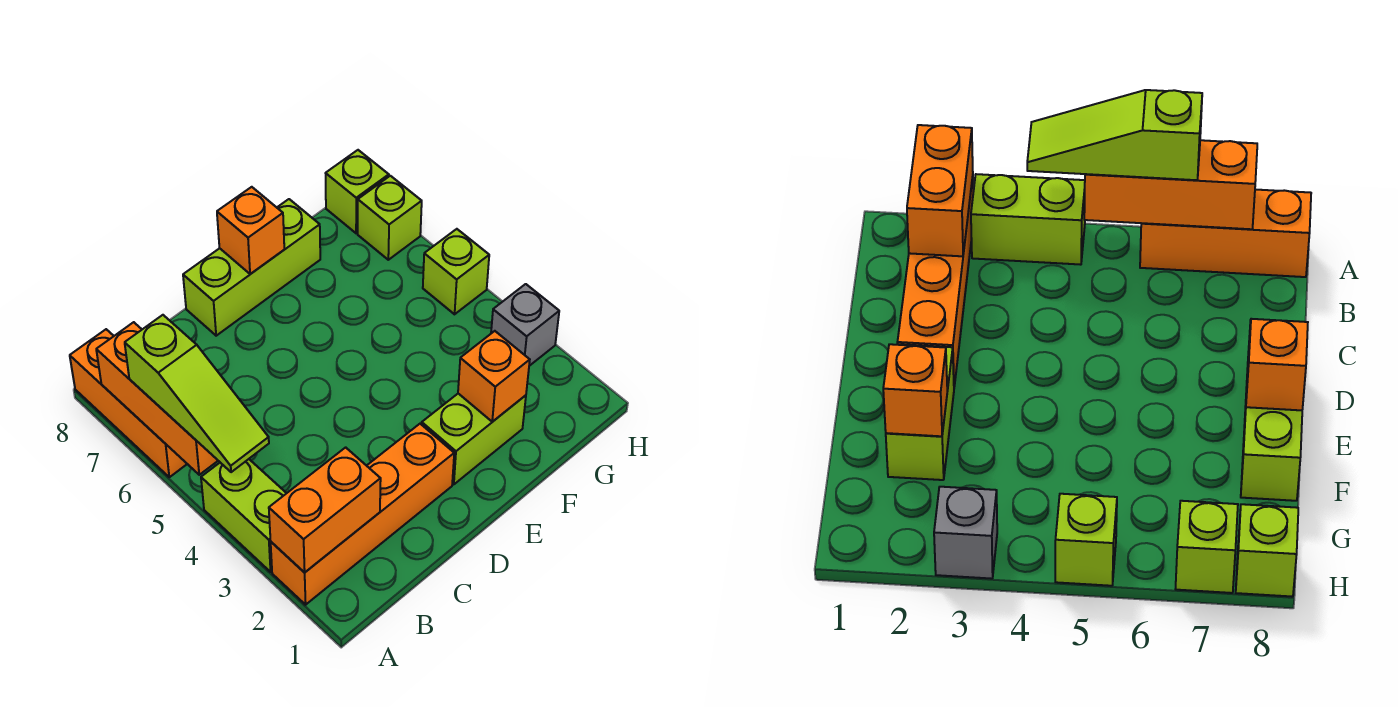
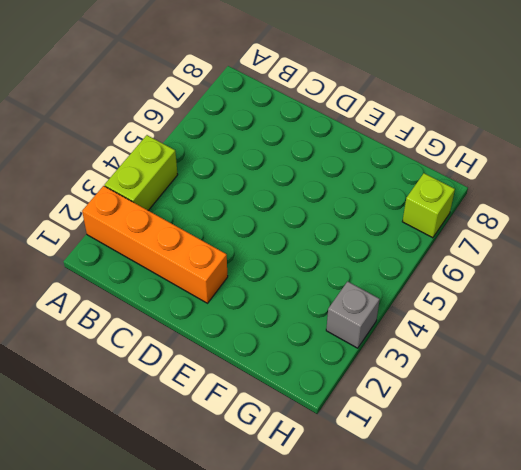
none -> orange 1x3 brick [70,329,187,477]
none -> lime 1x3 brick [183,199,320,336]
none -> lime 1x2 brick [422,394,526,484]

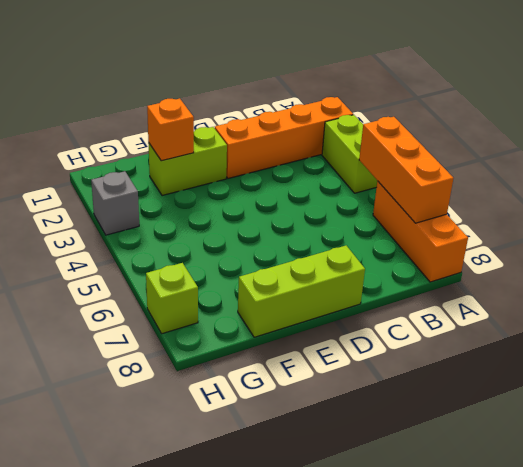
none -> lime 1x1 brick [423,229,489,314]
none -> lime 1x1 brick [326,150,389,233]
none -> orange 1x2 brick [269,447,381,573]

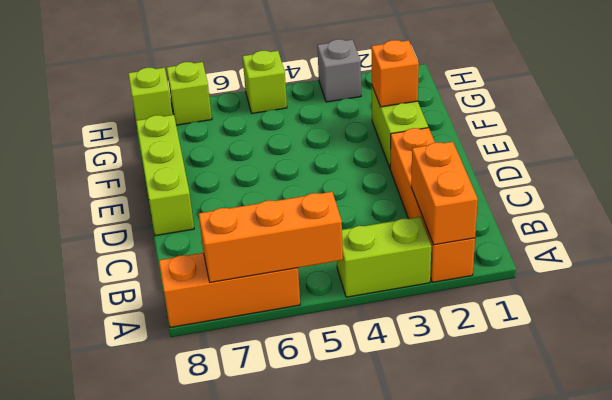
none -> orange 1x1 brick [217,187,284,274]
none -> lime 1x3 slope [125,315,269,472]

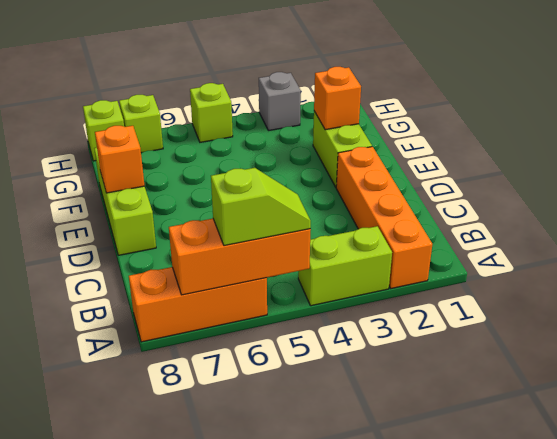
lime 1x2 slope [211,168,311,246] -> lime 1x3 slope [125,315,269,472]
none -> orange 1x2 brick [269,447,381,573]

